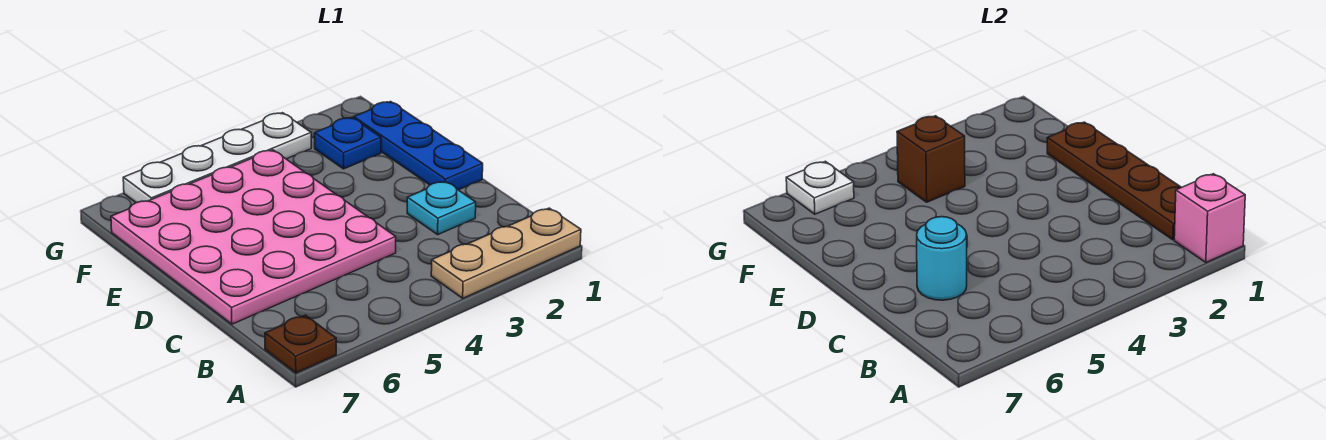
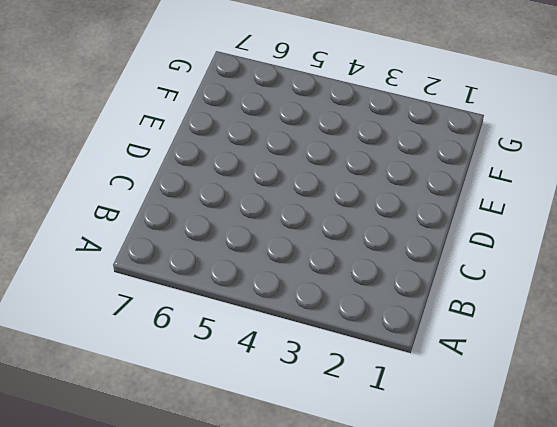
none -> tan 1x3 plate [431,208,581,298]
none -> brown 1x1 plate [265,315,336,373]
none -> cyan 1x1 plate [407,181,476,235]

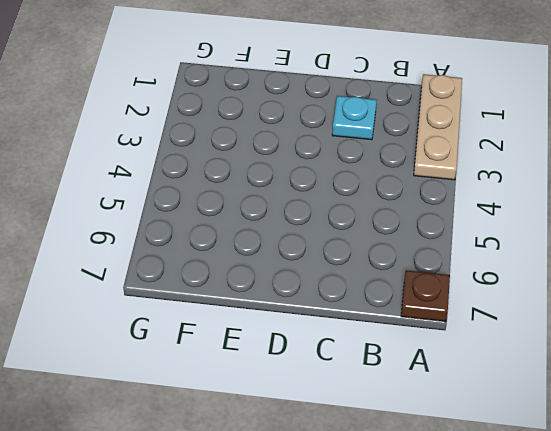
none -> pink 4x4 plate [111,150,396,324]
none -> blue 1x3 plate [354,102,483,190]
none -> blue 1x1 plate [315,117,381,169]

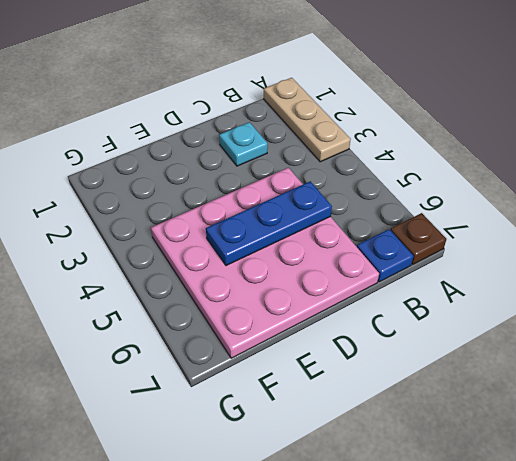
blue 1x1 plate [357,229,413,282] -> blue 1x1 plate moved to [315,117,381,169]
blue 1x3 plate [206,181,332,266] -> blue 1x3 plate moved to [354,102,483,190]
none -> white 1x4 plate [123,113,311,203]
none -> pink 1x1 brick [1174,174,1245,262]
none -> brown 1x4 plate [1047,122,1181,240]

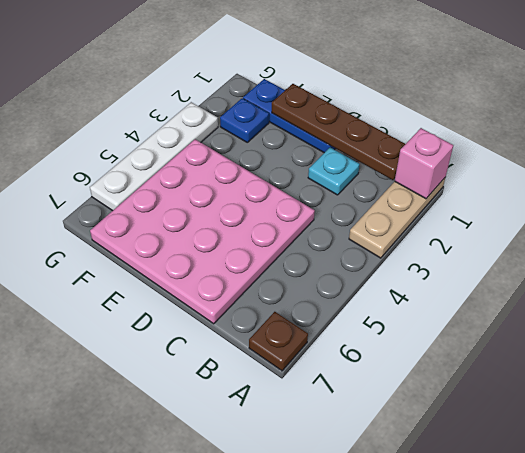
none -> cyan 1x1 round brick [917,217,967,300]
none -> brown 1x1 brick [897,116,965,202]
none -> white 1x1 plate [786,161,854,214]

